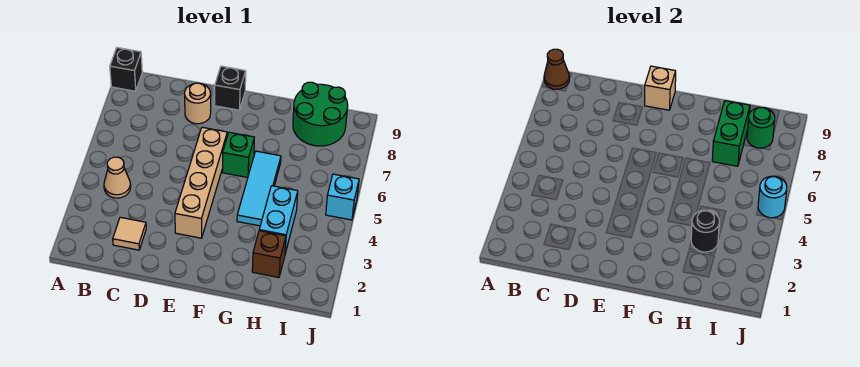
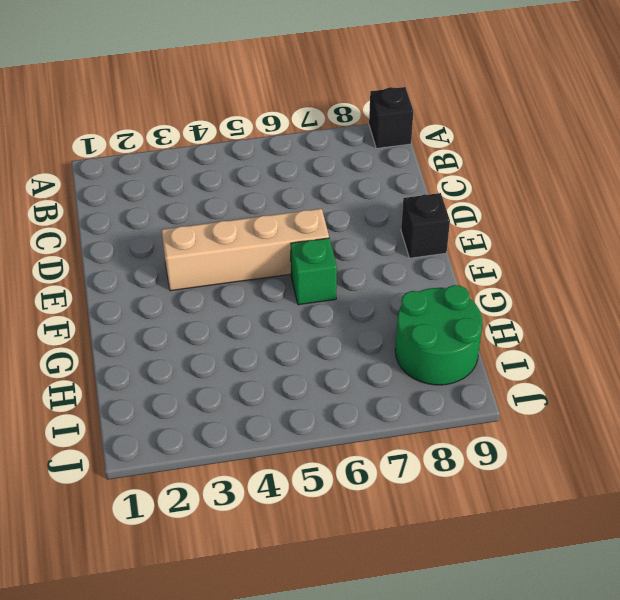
none -> tan 1x1 cone [104,157,131,198]
none -> tan 1x1 tile [113,217,146,250]
none -> tan 1x1 round brick [185,83,211,124]

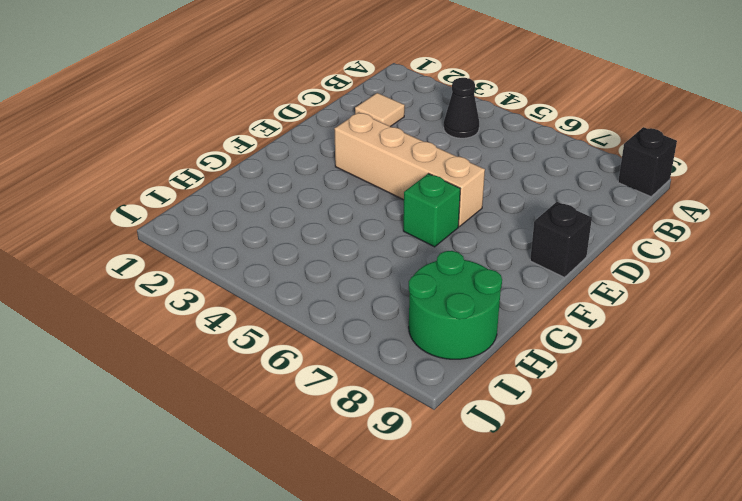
black 1x1 cone [444,78,479,138] -> tan 1x1 cone [104,157,131,198]
none -> tan 1x1 round brick [185,83,211,124]
none -> cyan 1x3 tile [237,151,281,226]
none -> brown 1x1 brick [252,231,286,278]

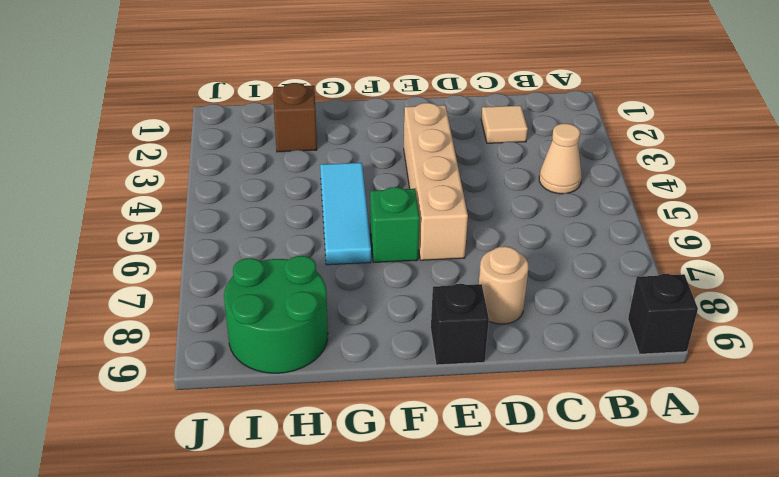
none -> cyan 1x2 brick [259,186,298,253]
none -> cyan 1x1 brick [326,174,359,220]
none -> brown 1x1 cone [544,49,569,89]

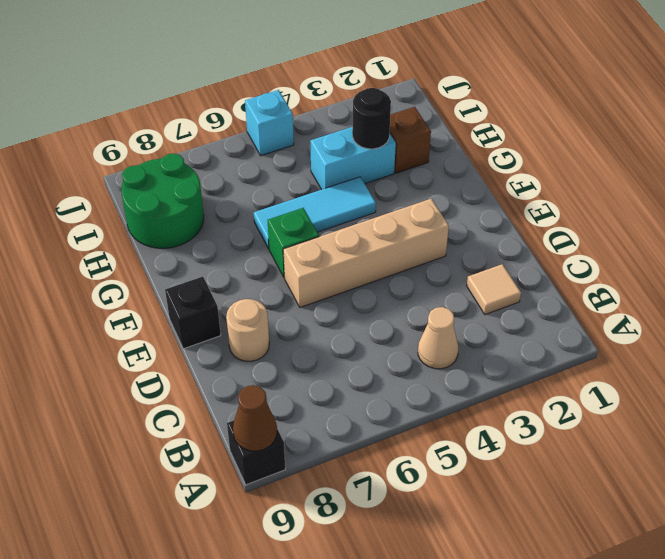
none -> tan 1x1 brick [645,66,676,110]
none -> green 1x2 brick [712,101,750,166]
none -> green 1x1 round brick [747,108,775,148]

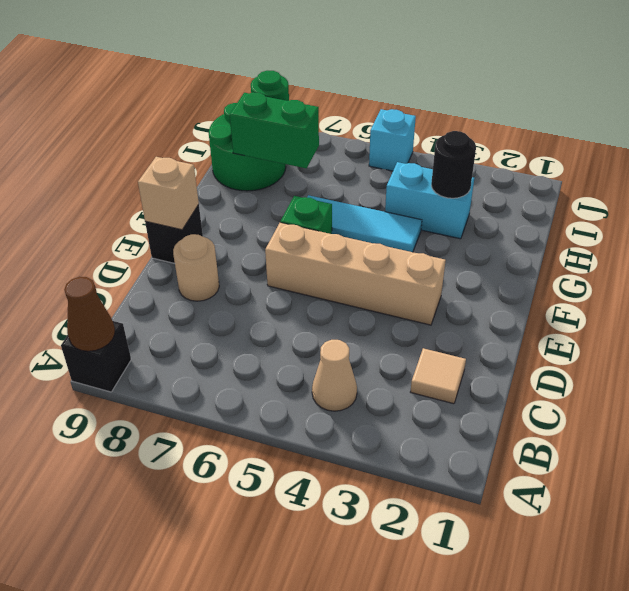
none -> brown 1x1 brick [252,231,286,278]
none -> cyan 1x1 round brick [758,176,787,218]

